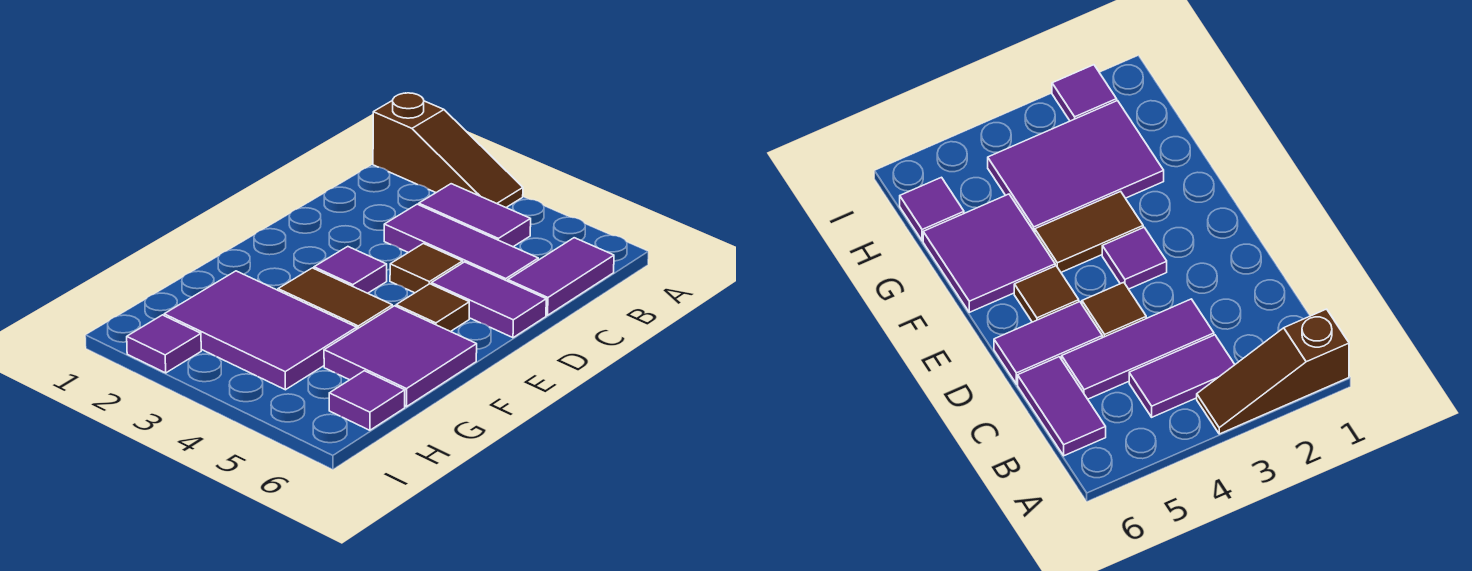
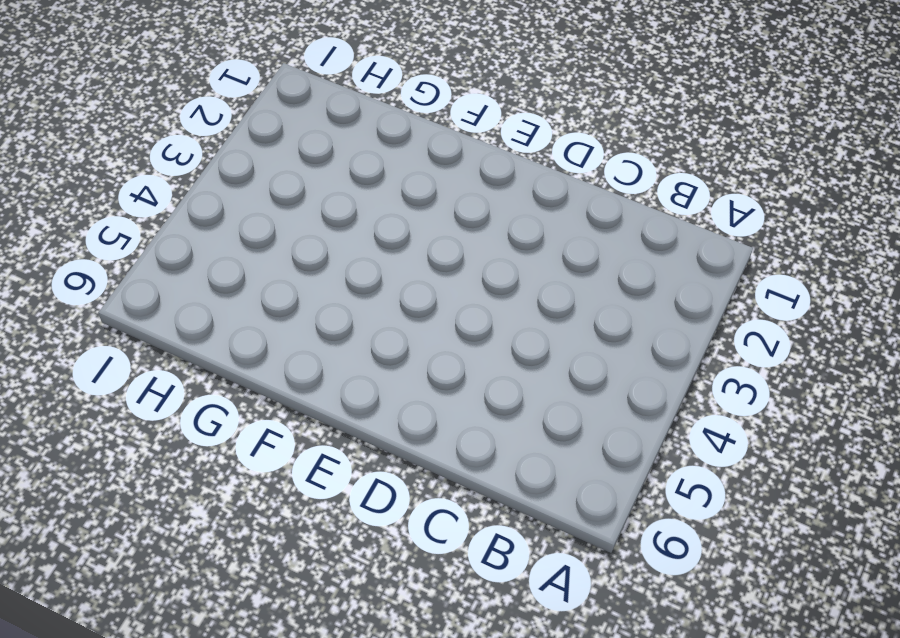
none -> brown 1x3 slope [373,93,523,207]
none -> purple 1x2 tile [419,184,531,247]
none -> purple 1x2 tile [508,238,614,315]

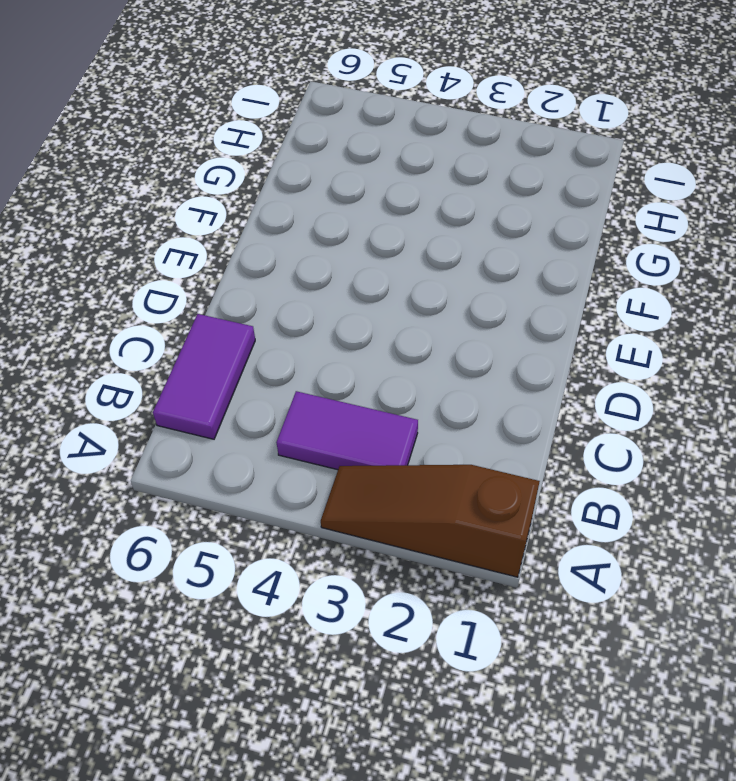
none -> purple 1x3 tile [384,204,538,281]
none -> brown 1x1 tile [390,244,463,293]
none -> purple 1x2 tile [431,262,546,338]

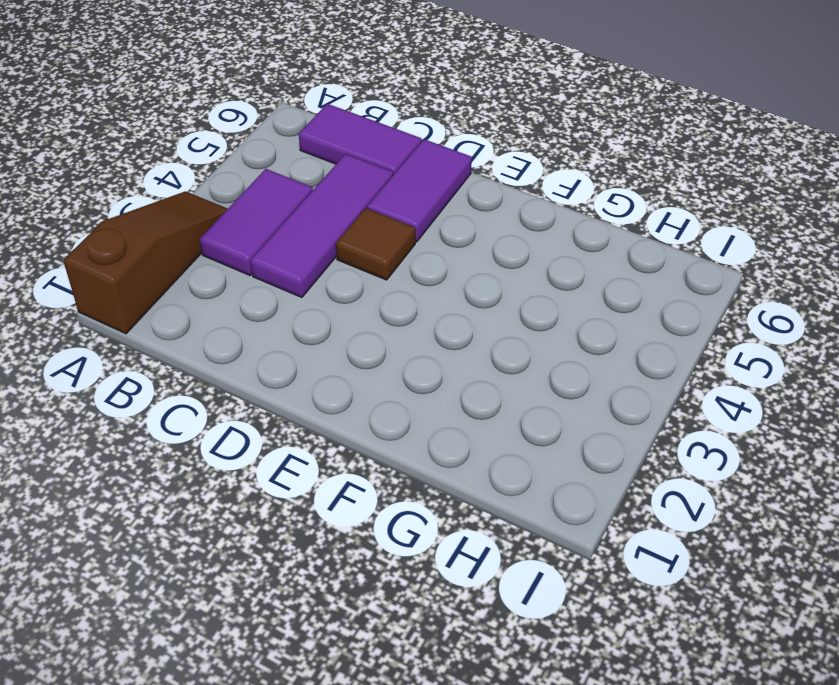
none -> purple 1x1 tile [314,247,387,293]
none -> brown 1x1 tile [396,284,469,332]
none -> brown 1x2 tile [278,268,392,329]

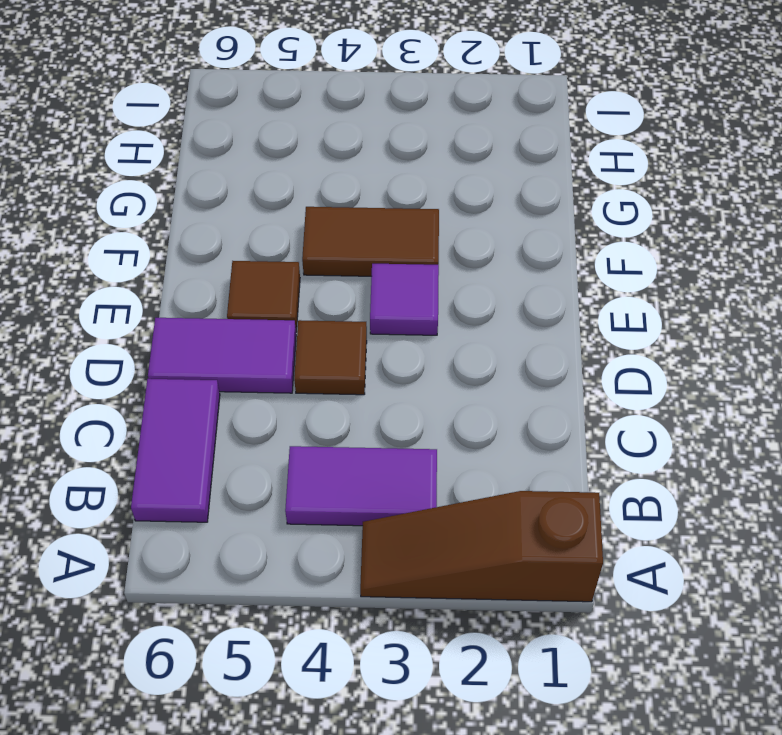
none -> purple 1x3 tile [384,204,538,281]
none -> purple 2x2 tile [324,306,477,407]
none -> purple 2x3 tile [164,271,357,390]

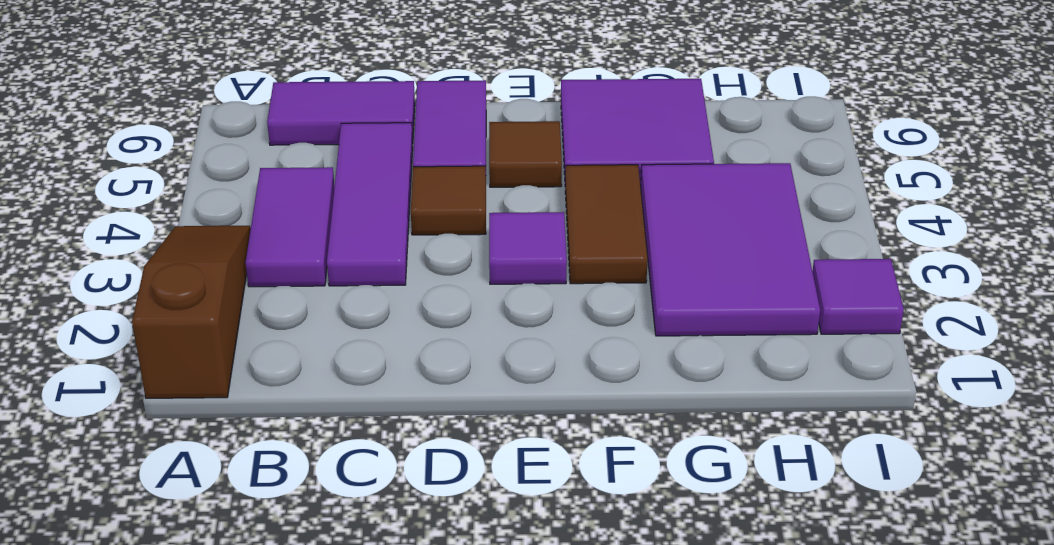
none -> purple 1x1 tile [329,371,405,430]

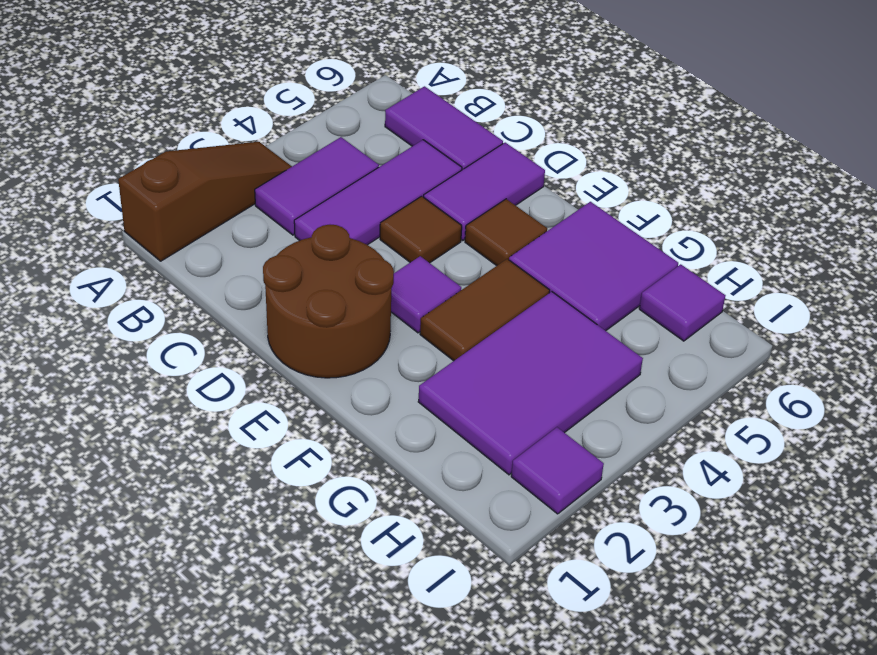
brown 2x2 round brick [263,225,394,378] -> none

